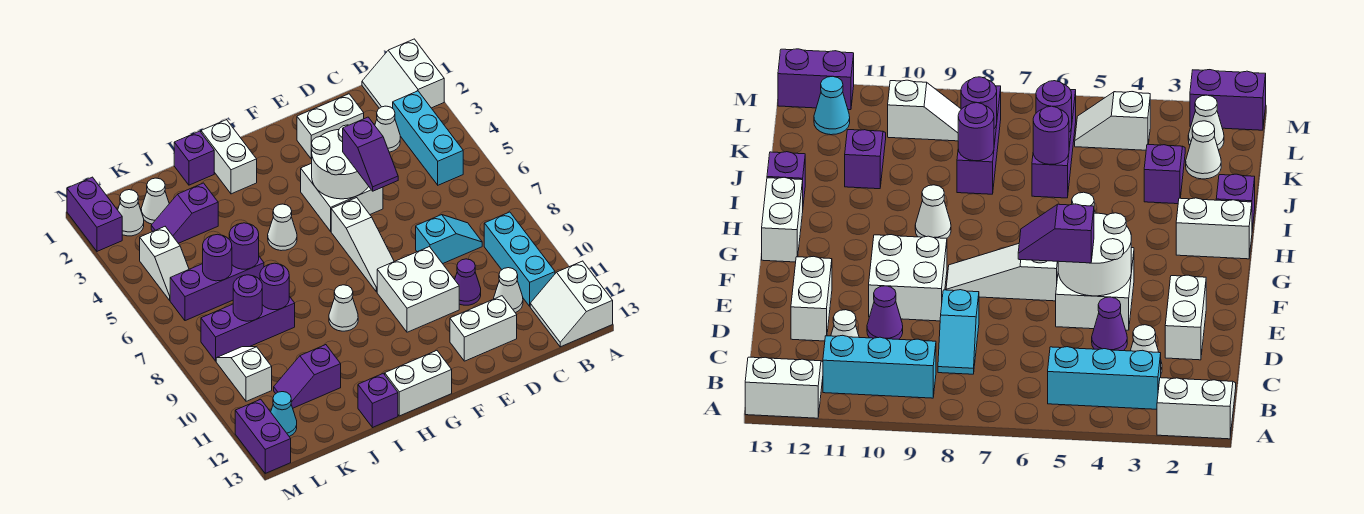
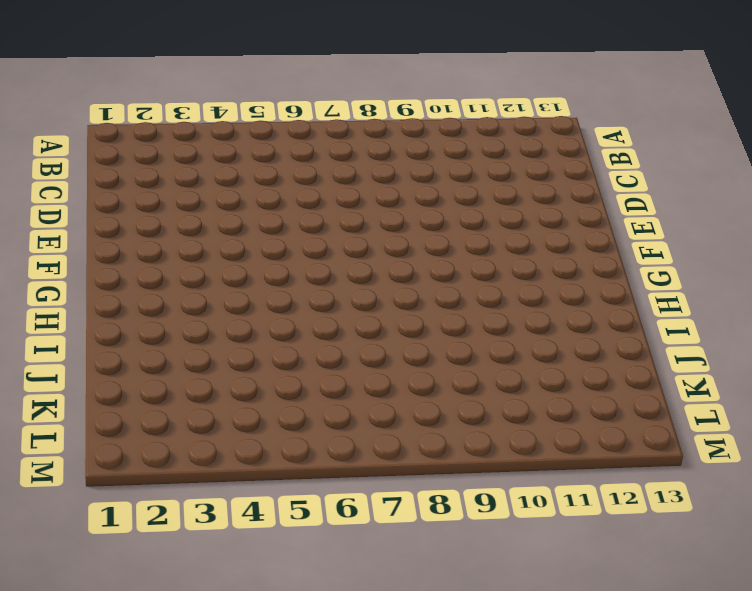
none -> white 2x2 slope [362,39,444,108]
none -> white 2x2 slope [530,261,613,347]
none -> cyan 1x3 brick [393,91,463,185]
none -> cyan 1x3 brick [484,212,555,306]

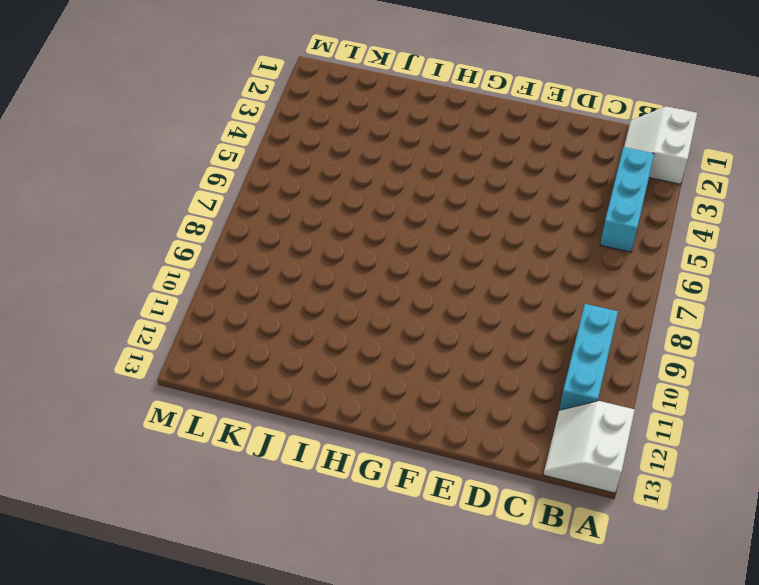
none -> white 1x1 cone [375,106,400,152]
none -> cyan 1x2 slope [416,215,482,264]
none -> white 1x1 cone [494,268,523,313]
none -> white 1x2 brick [297,94,364,159]

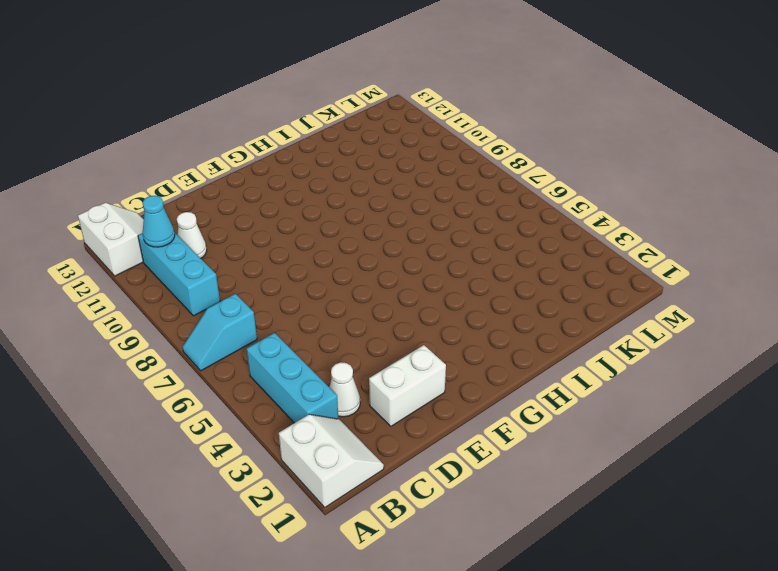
cyan 1x2 slope [182,294,257,371] -> cyan 1x2 slope moved to [416,215,482,264]
cyan 1x1 cone [143,196,175,247] -> cyan 1x1 cone moved to [271,392,297,437]
none -> purple 1x1 cone [1092,297,1127,351]
none -> purple 1x1 cone [455,259,481,305]
none -> white 1x2 brick [450,296,517,361]
none -> white 2x2 brick [301,163,383,231]

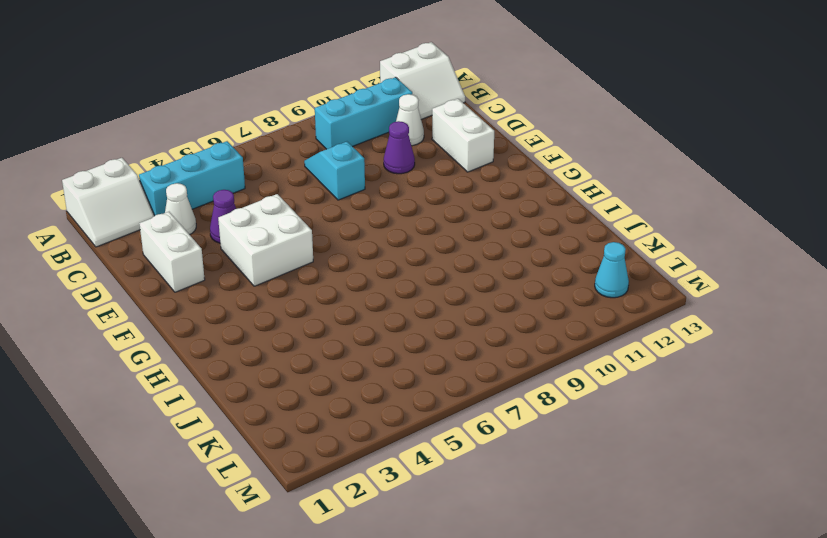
none -> white 2x2 brick [377,247,459,332]
none -> white 1x3 slope [331,198,394,292]
none -> white 1x2 brick [385,351,452,416]
none -> white 1x2 brick [201,120,257,194]

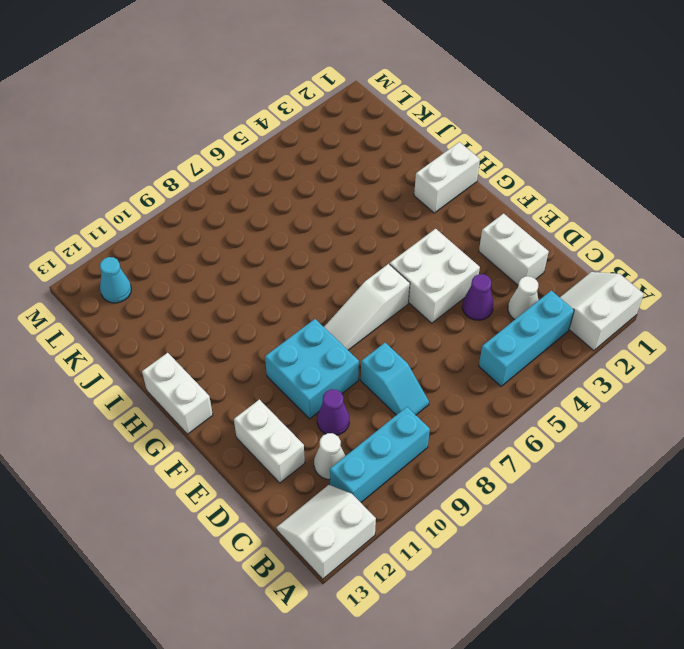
cyan 2x2 brick [265,319,359,419] -> white 2x2 brick [377,247,459,332]
none -> white 1x1 cone [268,204,297,251]
none -> white 1x1 cone [329,285,358,331]
none -> purple 1x1 brick [174,131,214,185]
none -> purple 1x1 brick [358,373,398,428]

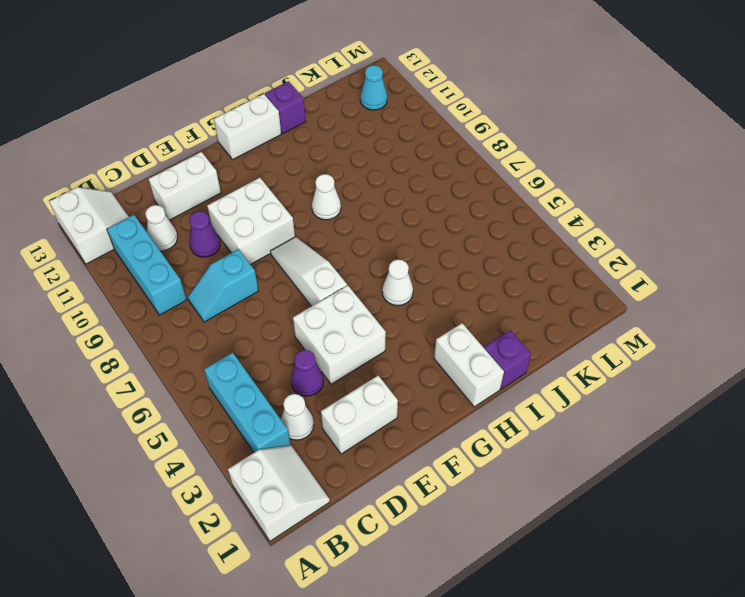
none -> purple 1x2 slope [151,183,218,243]
none -> purple 1x3 brick [170,257,264,321]
none -> purple 1x3 brick [201,296,295,361]
none -> purple 1x2 slope [274,345,341,408]

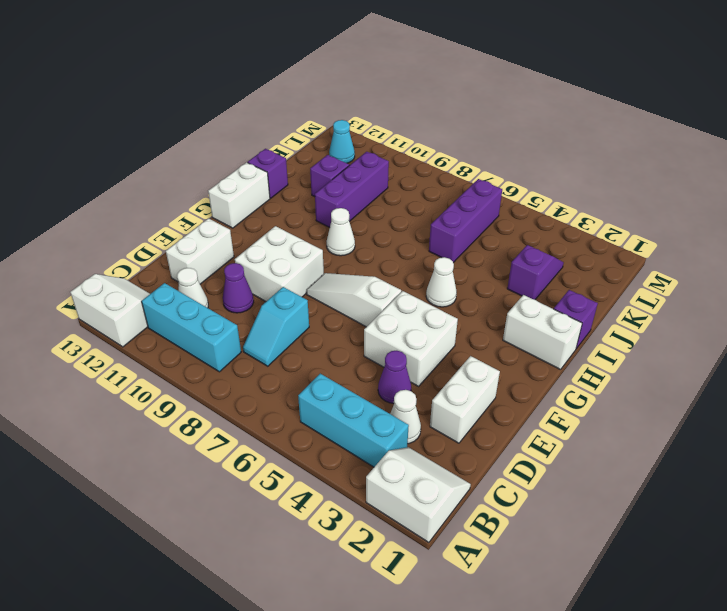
purple 1x3 brick [315,152,389,227] -> purple 1x3 brick moved to [201,296,295,361]
none -> white 1x1 cone [141,178,169,224]
none -> white 1x1 cone [118,190,144,236]
none -> white 1x2 slope [140,227,189,300]
none -> white 1x2 slope [216,347,272,401]

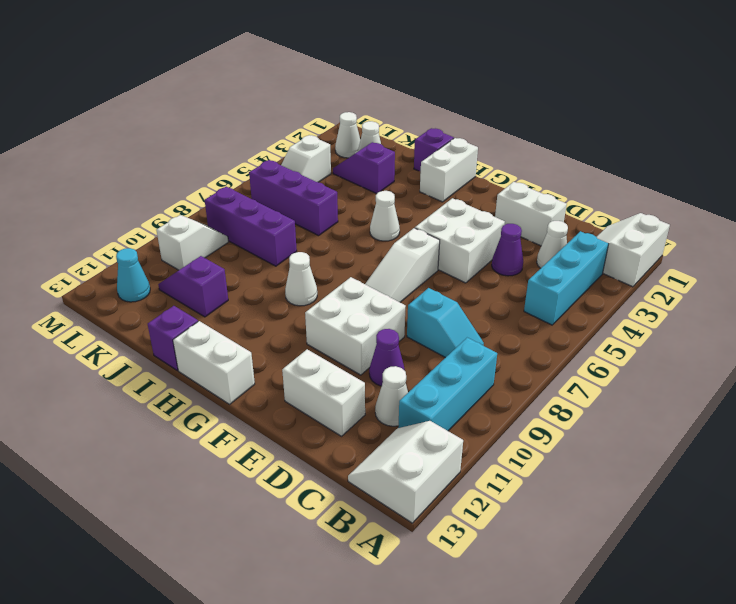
none -> purple 1x2 brick [67,177,122,251]
none -> purple 1x2 brick [235,399,291,473]
none -> white 2x2 round brick [311,125,369,199]
none -> purple 1x1 round brick [229,223,259,269]

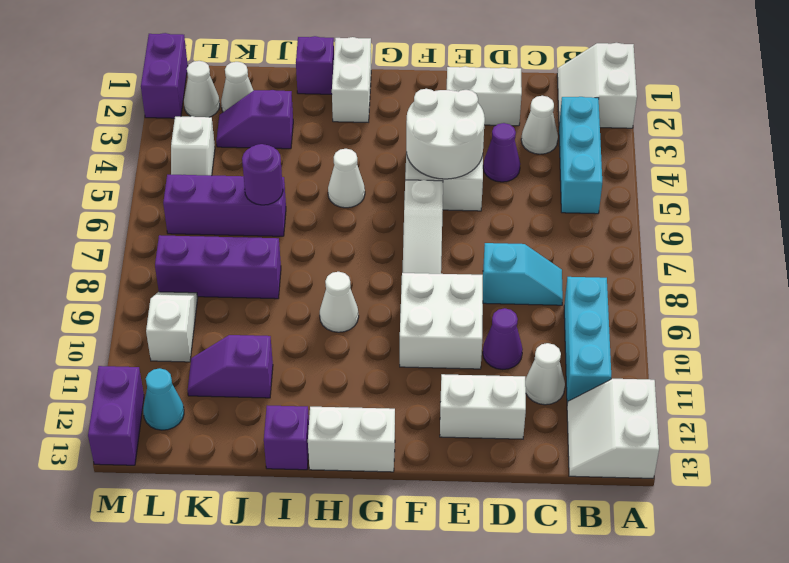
none -> purple 1x1 round brick [260,263,289,310]
none -> purple 1x1 round brick [203,234,232,281]
none -> purple 1x1 round brick [233,275,262,321]
none -> purple 1x2 slope [343,117,398,191]

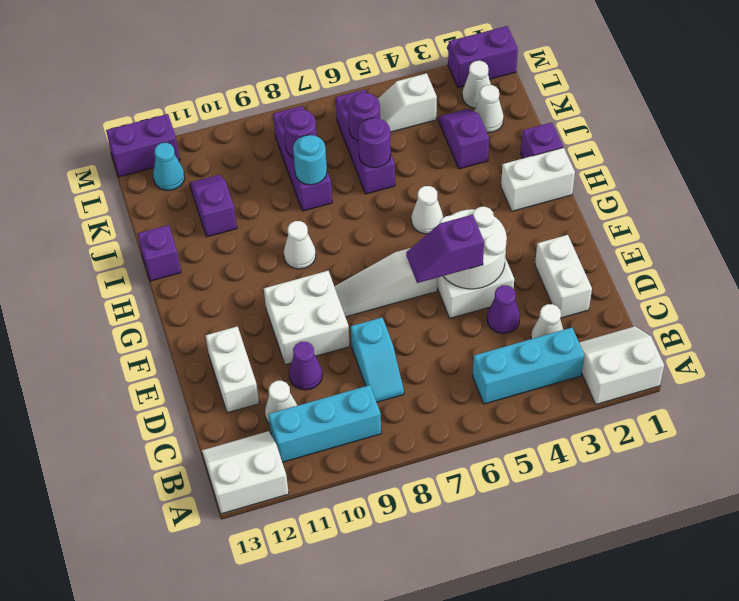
cyan 1x1 round brick [293,135,327,185] -> purple 1x1 round brick [260,263,289,310]
none -> white 1x2 brick [385,351,452,416]
none -> white 1x2 slope [216,347,272,401]

